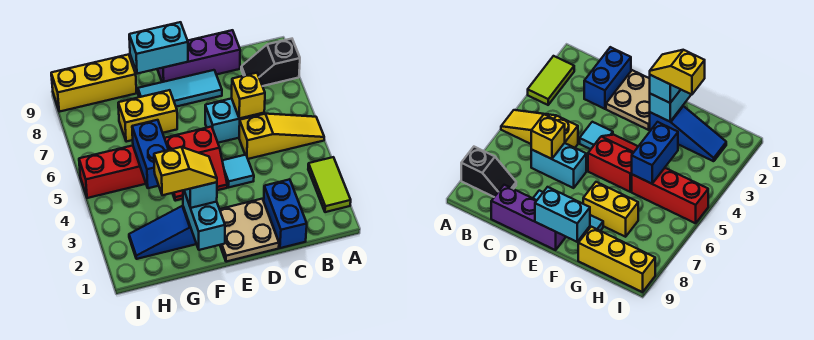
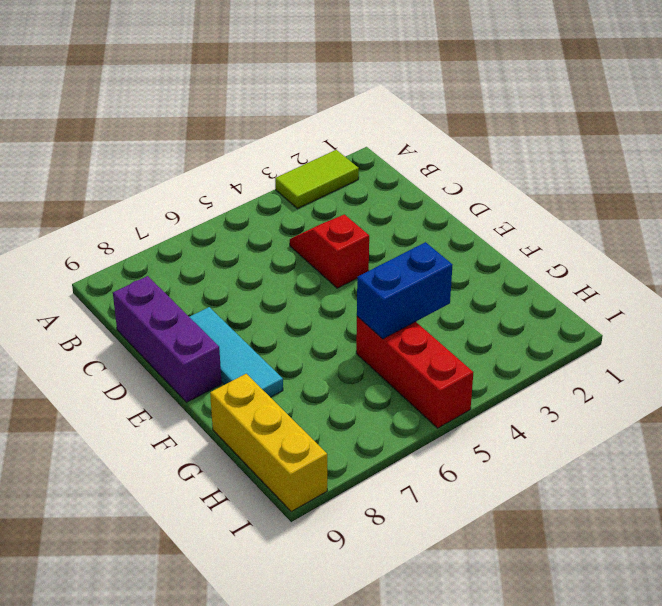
red 1x2 slope [290,215,369,288] -> cyan 1x1 tile [222,155,254,187]
none -> yellow 1x3 slope [239,114,324,159]
none -> black 1x2 slope [241,39,300,86]
none -> blue 1x2 brick [264,179,307,248]

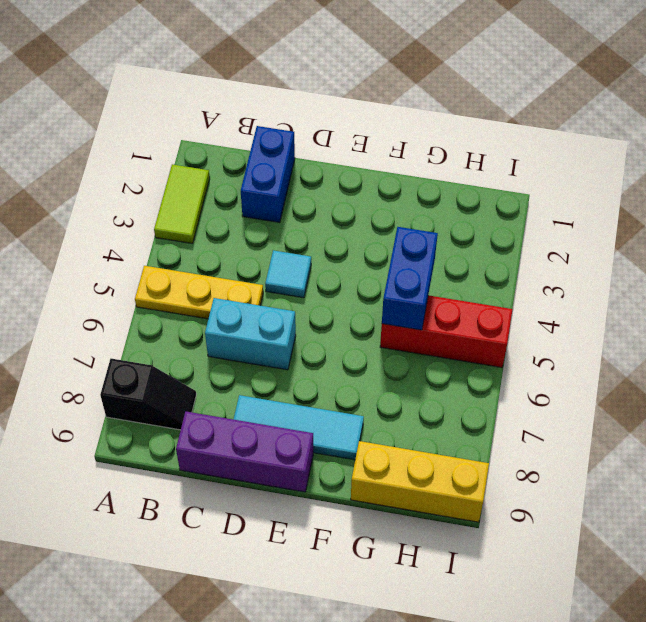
yellow 1x3 plate [135,266,263,319] -> yellow 1x3 slope [239,114,324,159]
none -> tan 2x2 plate [220,199,279,262]
none -> red 2x2 slope [165,127,227,201]
none -> blue 1x3 slope [129,206,196,259]

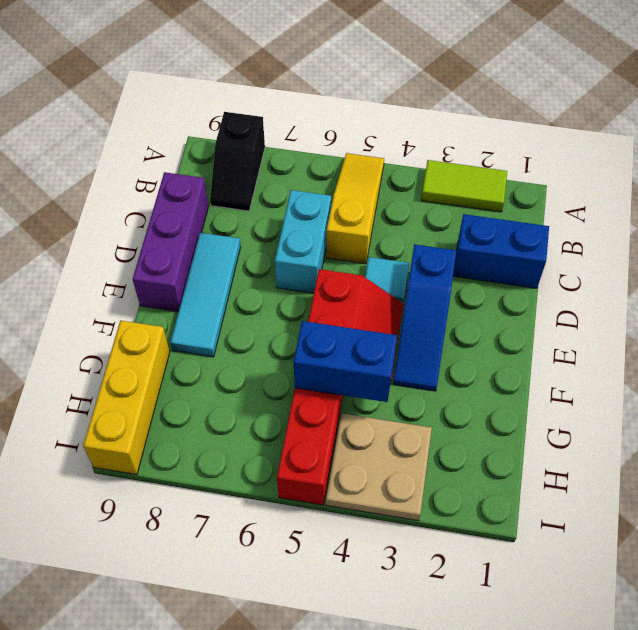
blue 1x3 slope [393,244,456,391] -> blue 1x3 slope moved to [129,206,196,259]
tan 2x2 plate [326,413,432,521] -> tan 2x2 plate moved to [220,199,279,262]
none -> yellow 1x2 brick [118,90,177,142]
none -> yellow 1x1 brick [232,73,265,119]
none -> cyan 1x2 brick [129,22,188,74]

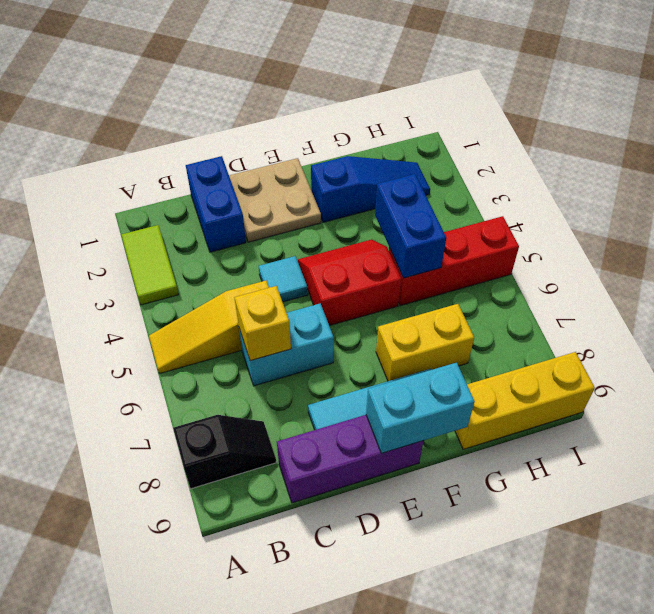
none -> cyan 1x2 brick [183,190,225,250]
none -> cyan 1x1 brick [184,182,217,208]
none -> yellow 1x2 slope [154,147,217,195]

